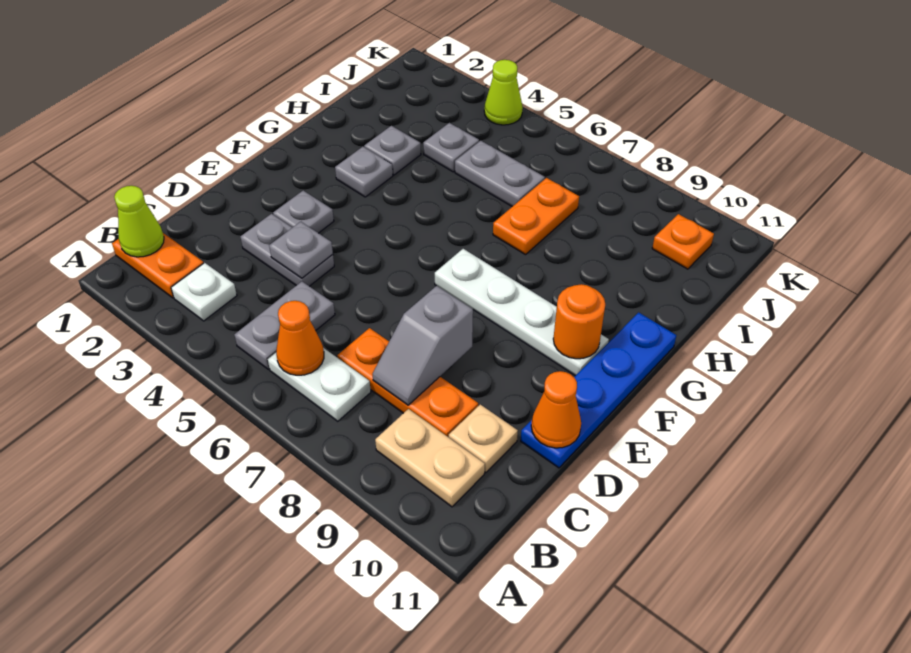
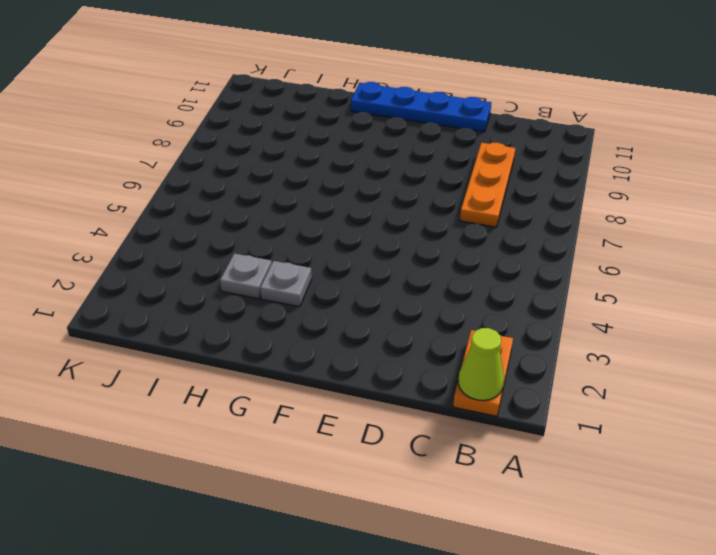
none -> white 1x1 plate [171,263,237,321]
none -> grey 1x2 plate [235,282,335,369]
none -> white 1x2 plate [268,348,371,421]

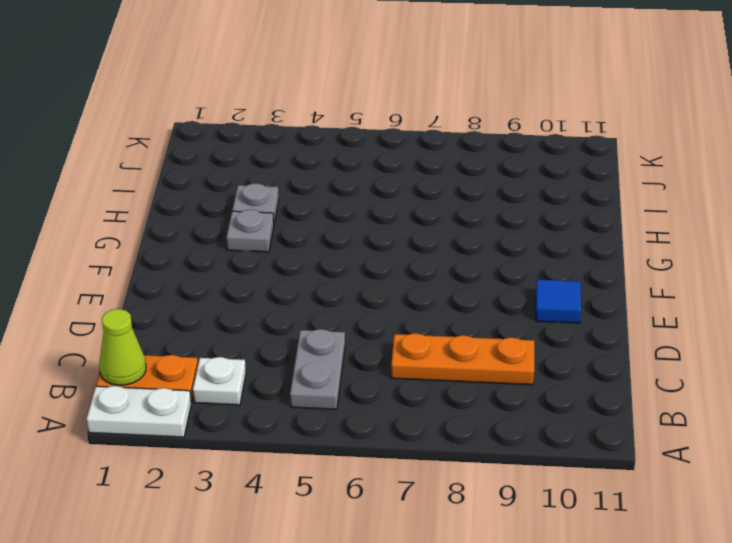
white 1x2 plate [87,386,192,437] -> white 1x2 plate moved to [268,348,371,421]
blue 1x1 tile [536,279,581,323] -> none
none -> tan 1x2 plate [375,409,485,507]
none -> tan 1x1 plate [449,405,518,472]
none -> grey 1x2 plate [241,214,334,286]

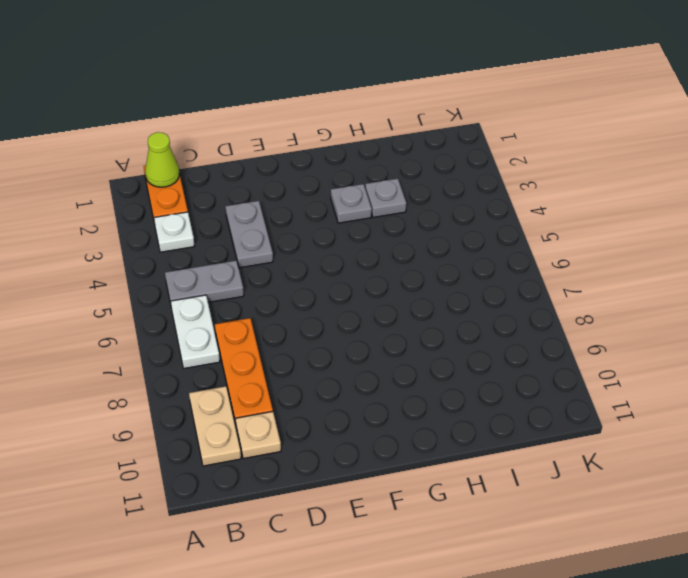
none -> blue 1x4 plate [521,312,676,468]
none -> grey 1x1 plate [273,191,334,233]
none -> white 1x4 plate [435,249,609,376]

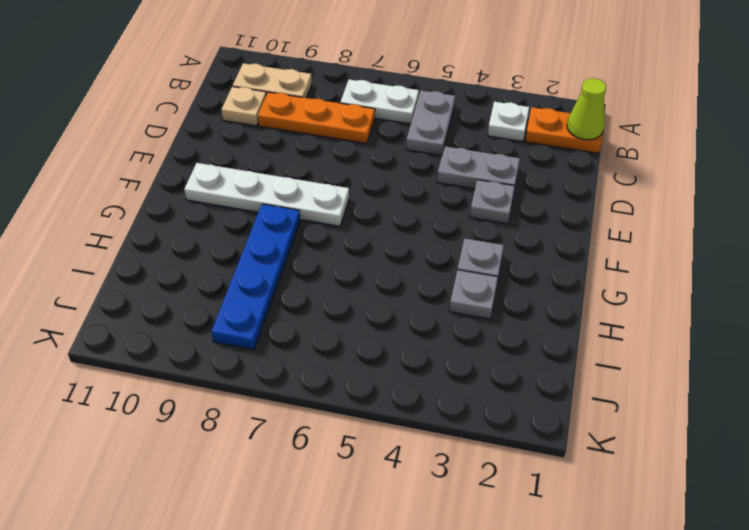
blue 1x4 plate [211,204,300,349] -> blue 1x4 plate moved to [521,312,676,468]
none -> orange 1x2 plate [493,178,579,255]
none -> grey 1x1 plate [423,123,479,172]
none -> grey 1x2 plate [455,141,545,207]

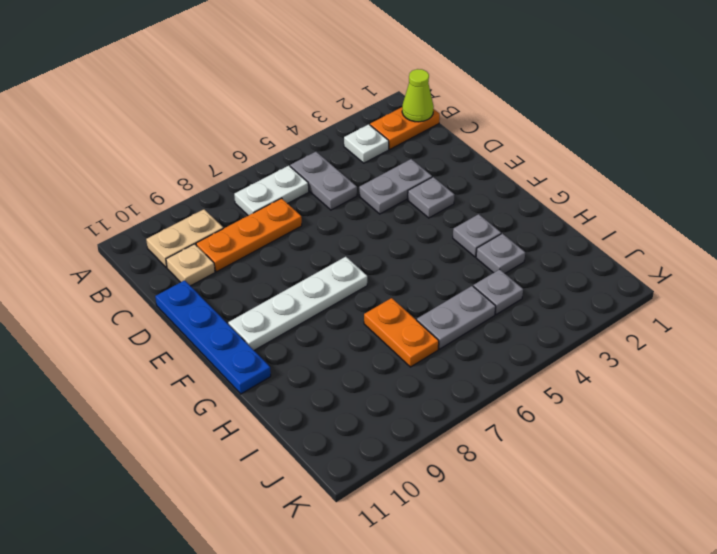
none -> orange 1x1 plate [652,214,714,269]
none -> lime 1x1 cone [484,60,523,125]
none -> orange 1x1 cone [276,301,324,375]

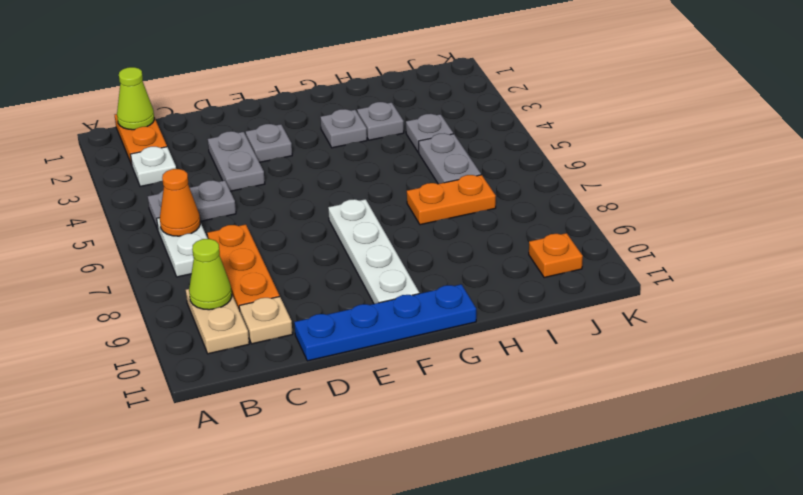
lime 1x1 cone [189,239,232,310] -> lime 1x1 cone moved to [484,60,523,125]
none -> grey 1x2 slope [373,286,473,405]
none -> grey 1x1 plate [269,222,333,278]
none -> orange 1x1 cone [531,371,581,448]

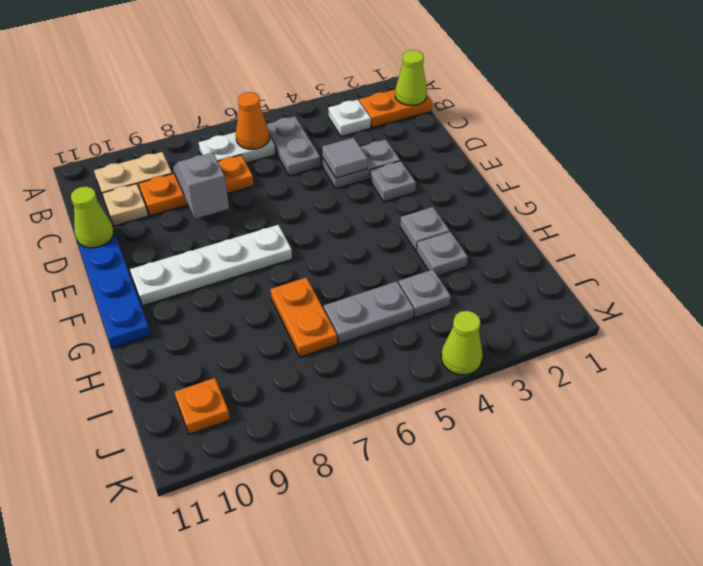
grey 1x1 tile [322,138,368,178] -> grey 1x1 plate [269,222,333,278]
lime 1x1 cone [71,187,114,248] -> orange 1x1 cone [531,371,581,448]
none -> orange 1x1 round brick [553,284,605,359]

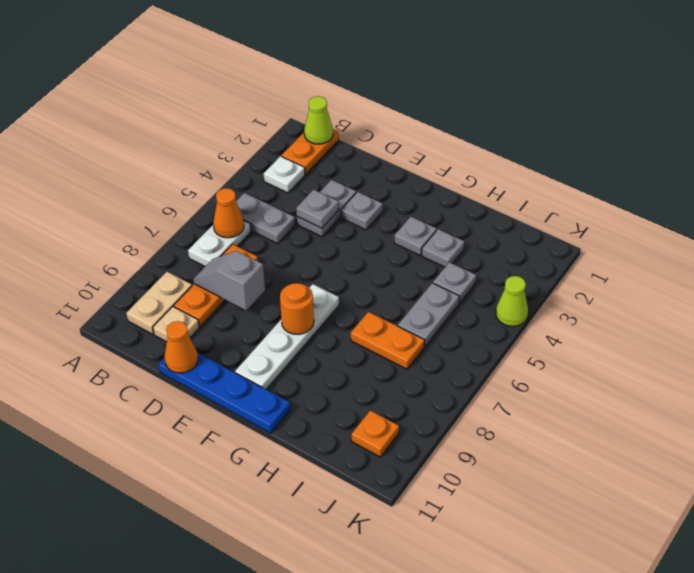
orange 1x1 round brick [280,283,314,334] -> orange 1x1 round brick moved to [553,284,605,359]

